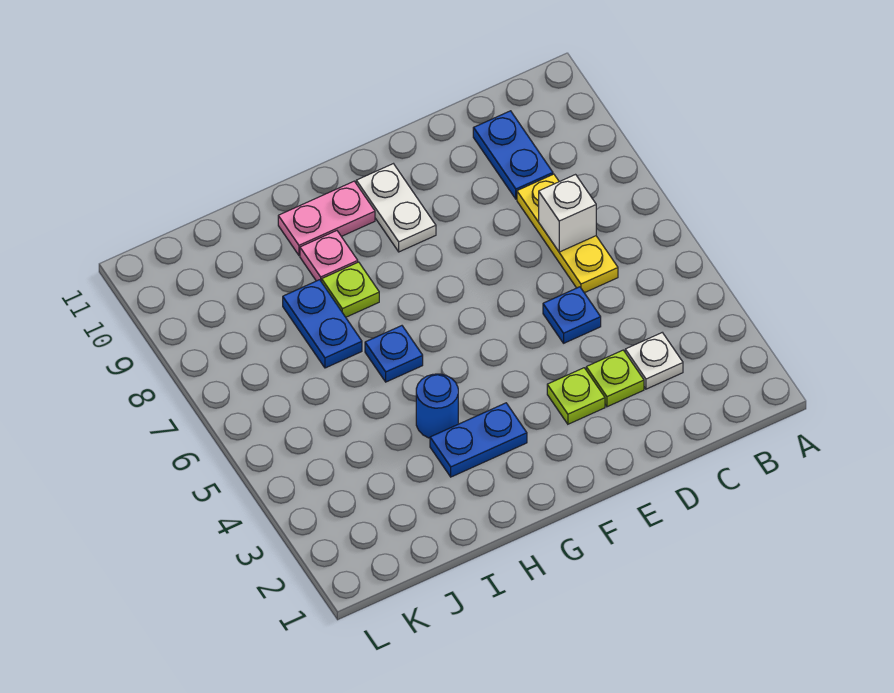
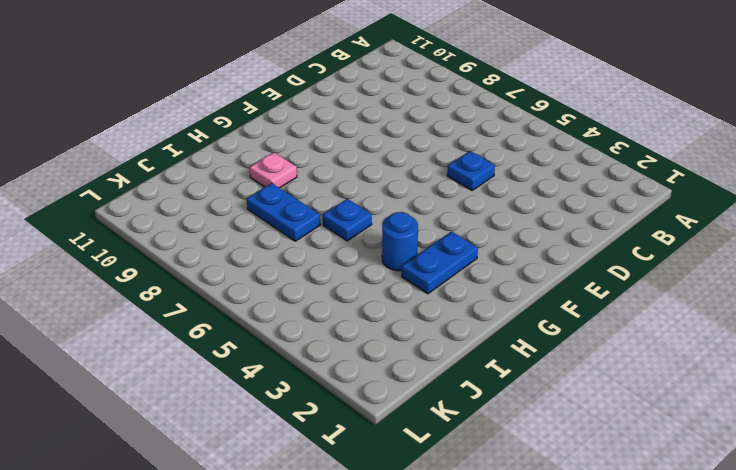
none -> white 1x1 plate [625,333,683,389]
none -> yellow 1x3 plate [517,174,618,293]
none -> blue 1x2 plate [473,111,553,199]

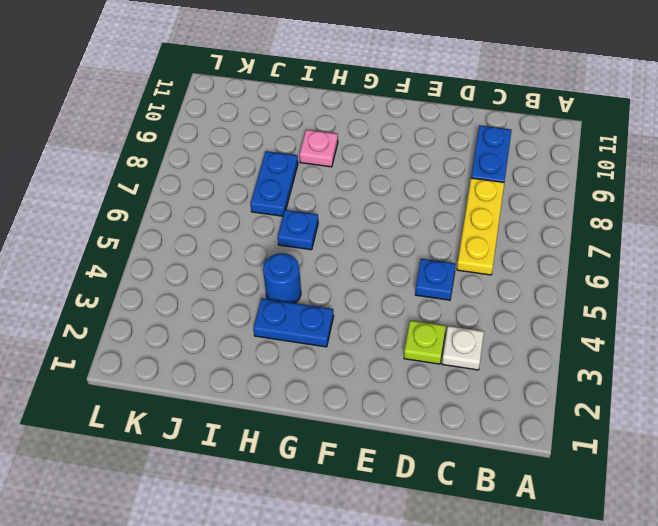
none -> lime 1x1 plate [547,368,605,424]
none -> white 1x2 plate [356,164,436,252]
none -> pink 1x2 plate [278,181,375,255]

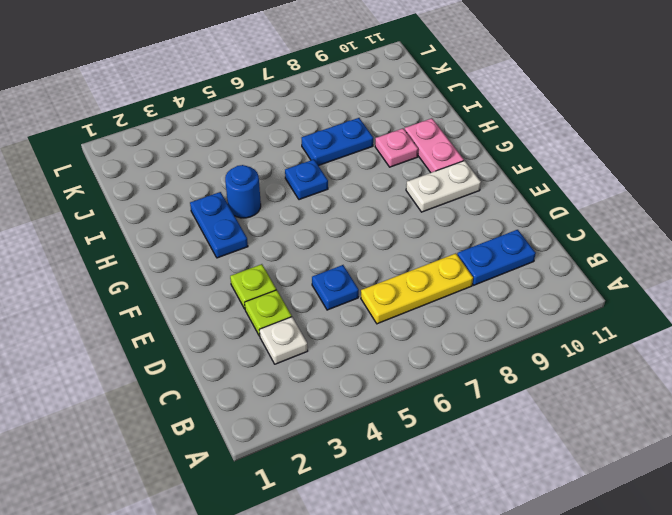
none -> lime 1x1 plate [322,262,379,317]
none -> white 1x1 brick [539,175,596,252]

